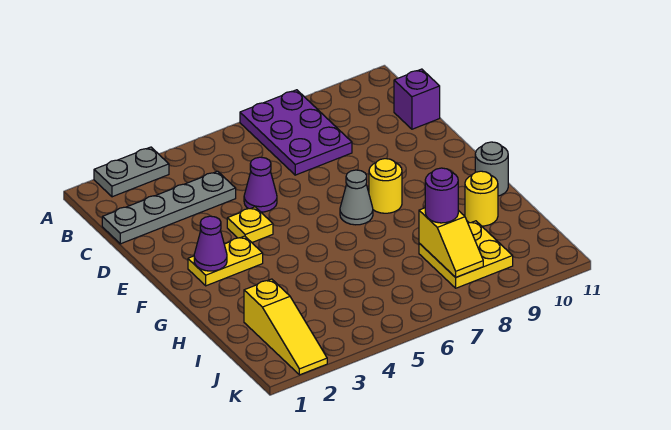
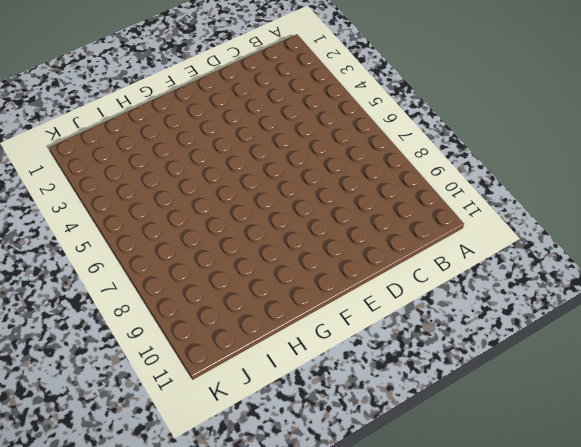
none -> grey 1x2 plate [94,147,169,197]
none -> purple 2x3 plate [240,90,352,175]
none -> grey 1x4 plate [102,171,236,244]

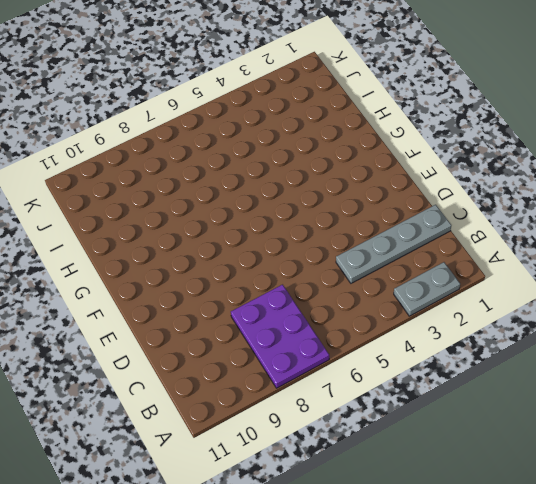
none -> purple 1x1 brick [394,69,440,129]
none -> purple 1x1 cone [244,157,277,212]
none -> yellow 1x1 plate [227,207,273,242]

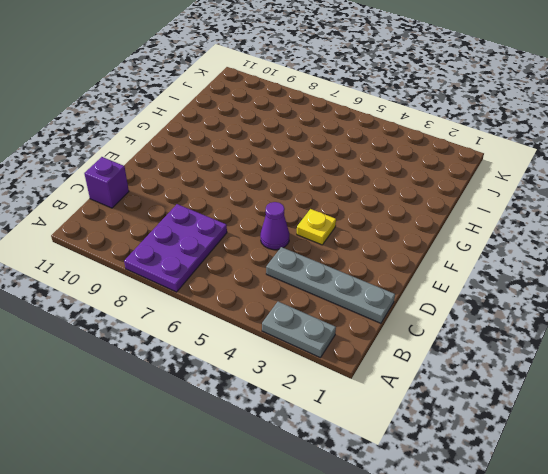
none -> yellow 1x2 plate [188,236,263,286]
none -> grey 1x1 cone [340,170,373,225]
none -> yellow 1x1 round brick [369,159,402,213]

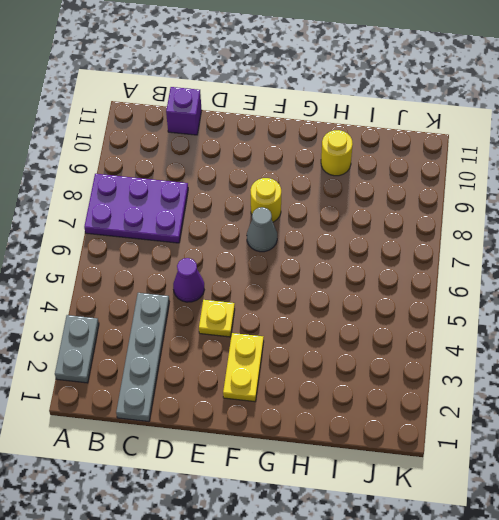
none -> grey 1x1 round brick [475,142,508,196]
none -> yellow 1x3 slope [244,279,327,375]
none -> yellow 2x2 plate [419,221,513,288]

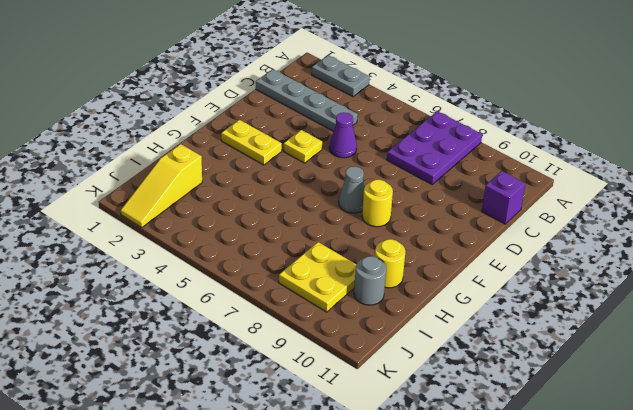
grey 1x1 round brick [354,256,386,305] -> grey 1x1 round brick moved to [475,142,508,196]
none -> purple 1x1 cone [194,216,227,271]
none -> yellow 1x2 slope [419,208,483,277]
none -> purple 1x1 round brick [425,168,458,223]

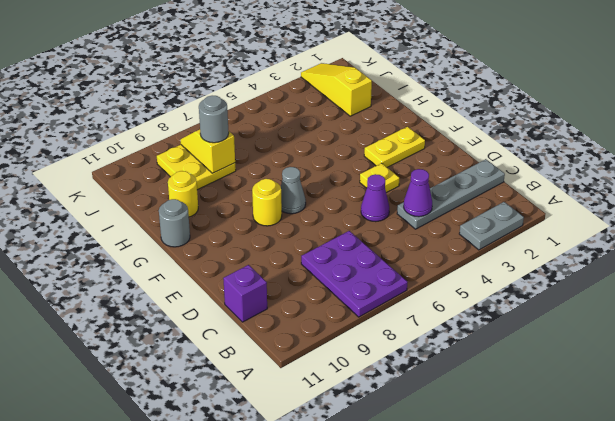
purple 1x1 cone [404,169,432,217] -> purple 1x1 cone moved to [194,216,227,271]
grey 1x1 round brick [199,96,229,143] -> purple 1x1 round brick [425,168,458,223]

